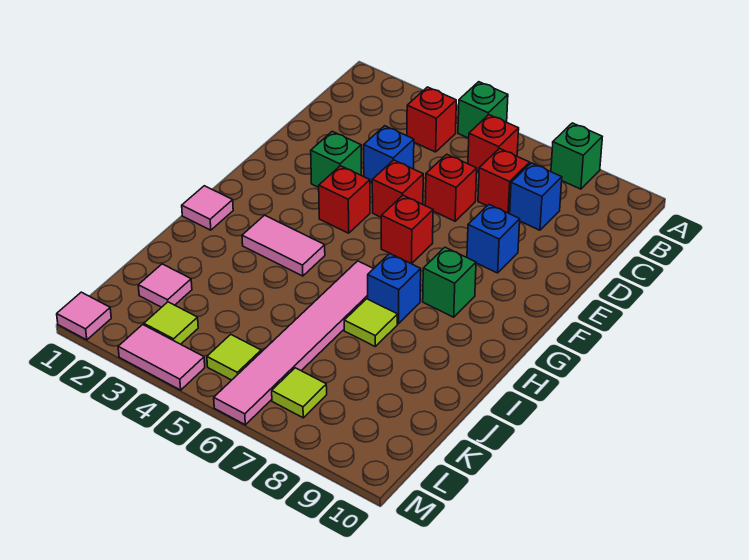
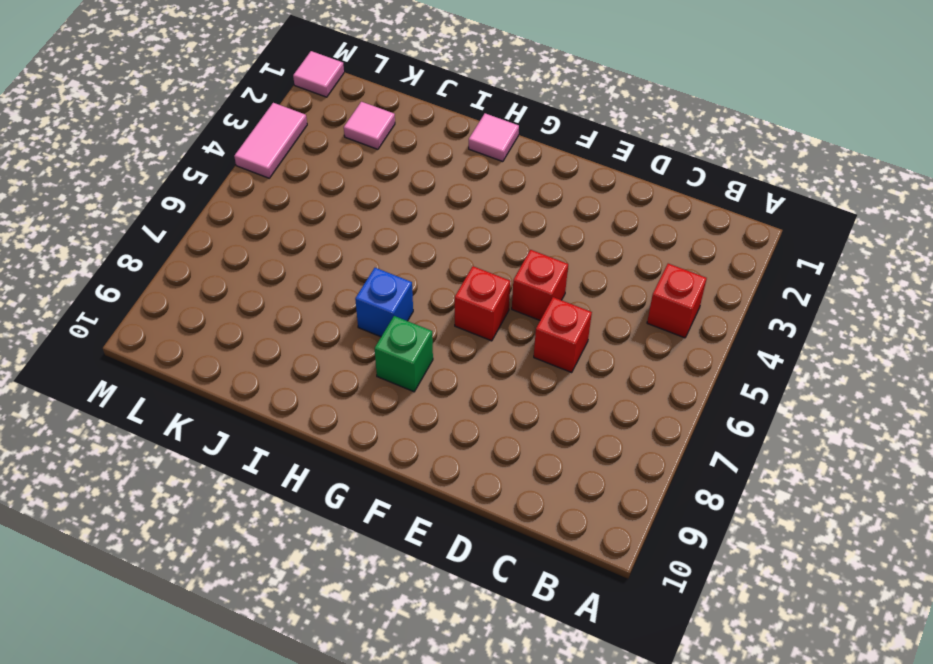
none -> green 1x1 brick [458,82,508,138]
none -> green 1x1 brick [551,123,602,189]
none -> red 1x1 brick [468,115,519,172]

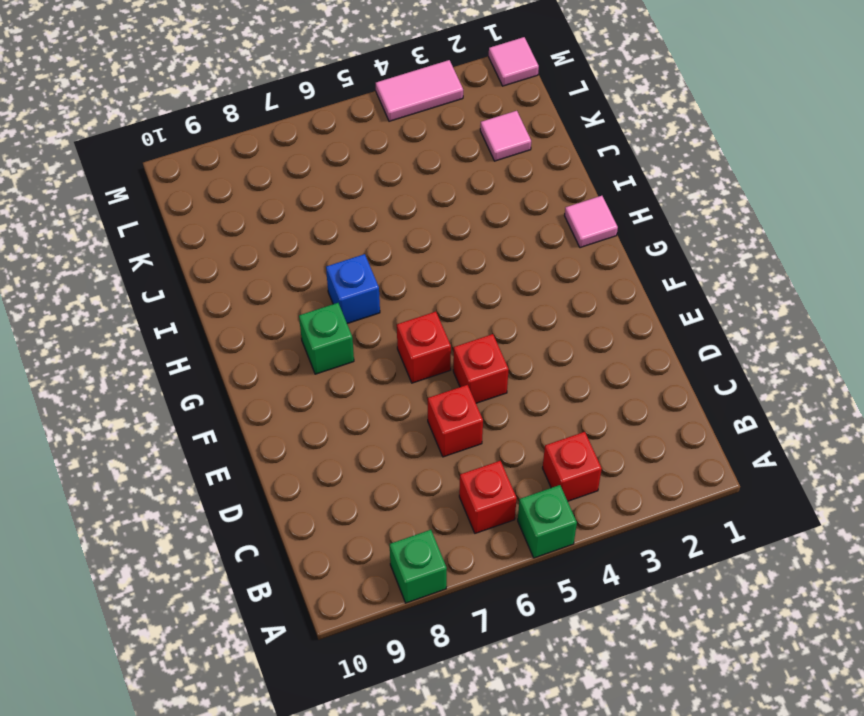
none -> red 1x1 brick [478,149,530,214]
none -> blue 1x1 brick [510,163,562,230]
none -> blue 1x1 brick [364,126,414,182]

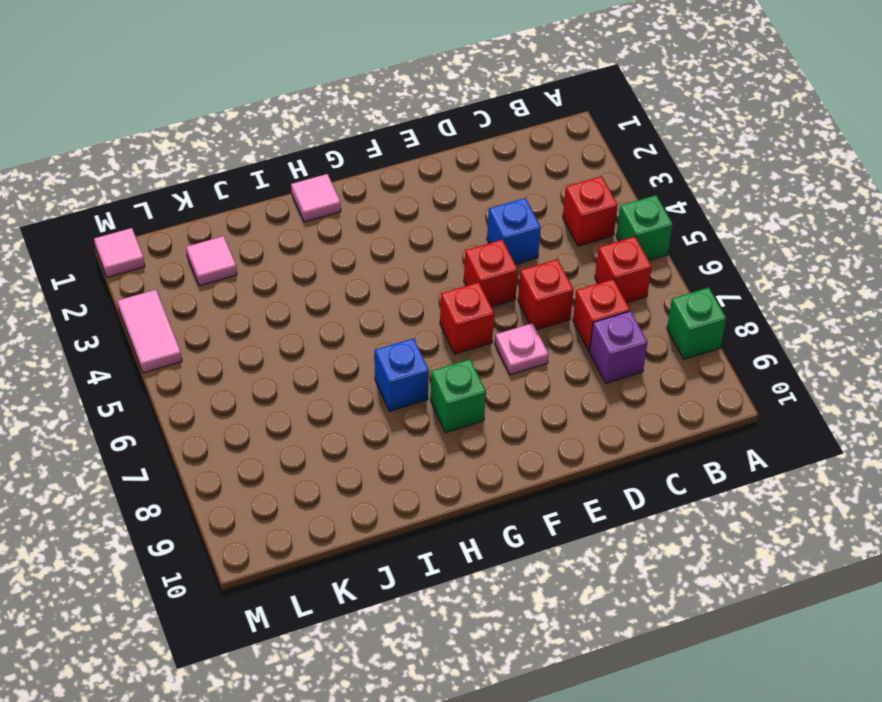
purple 1x1 brick [590,311,648,383] -> blue 1x1 brick [510,163,562,230]
pink 1x1 plate [495,323,548,375] -> none
none -> green 1x1 brick [311,131,361,187]
none -> blue 1x1 brick [467,205,520,273]
none -> red 1x1 brick [319,166,370,233]

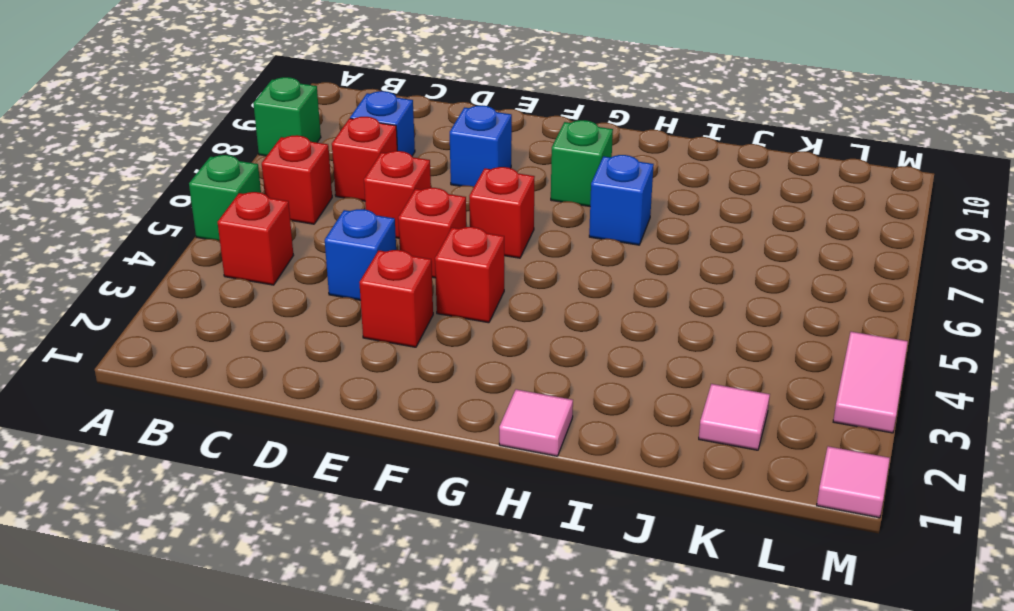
red 1x1 brick [359,250,433,347] -> green 1x1 brick [311,131,361,187]
none -> pink 1x2 tile [242,215,325,276]
none -> pink 1x6 tile [214,261,373,425]
none -> lime 1x1 tile [344,299,397,346]

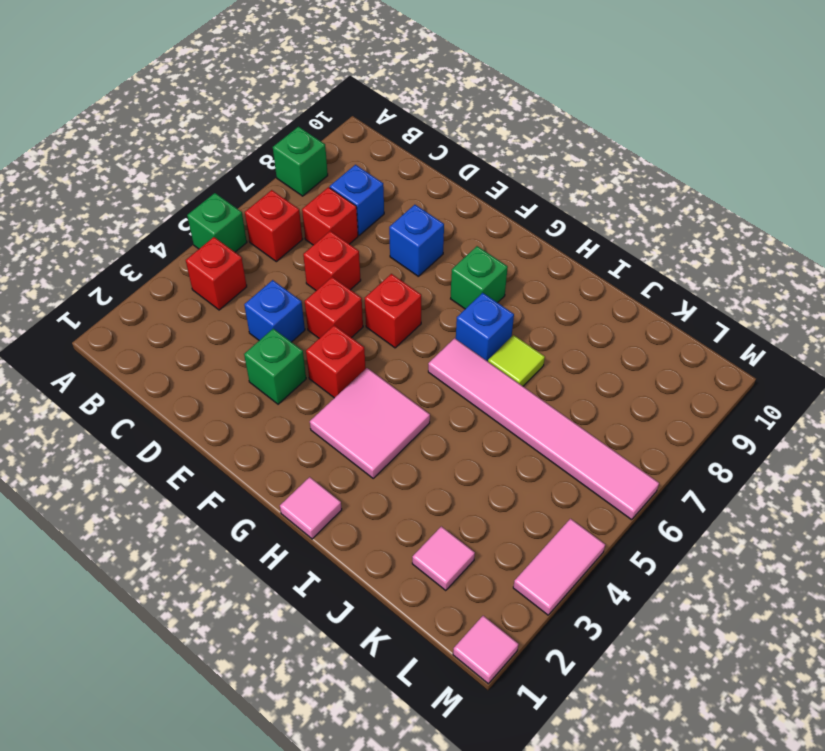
pink 2x2 tile [310,368,430,478] -> pink 1x2 tile [242,215,325,276]
none -> lime 1x1 tile [144,302,198,344]
none -> lime 1x1 tile [207,334,261,380]
none -> lime 1x1 tile [272,368,327,418]

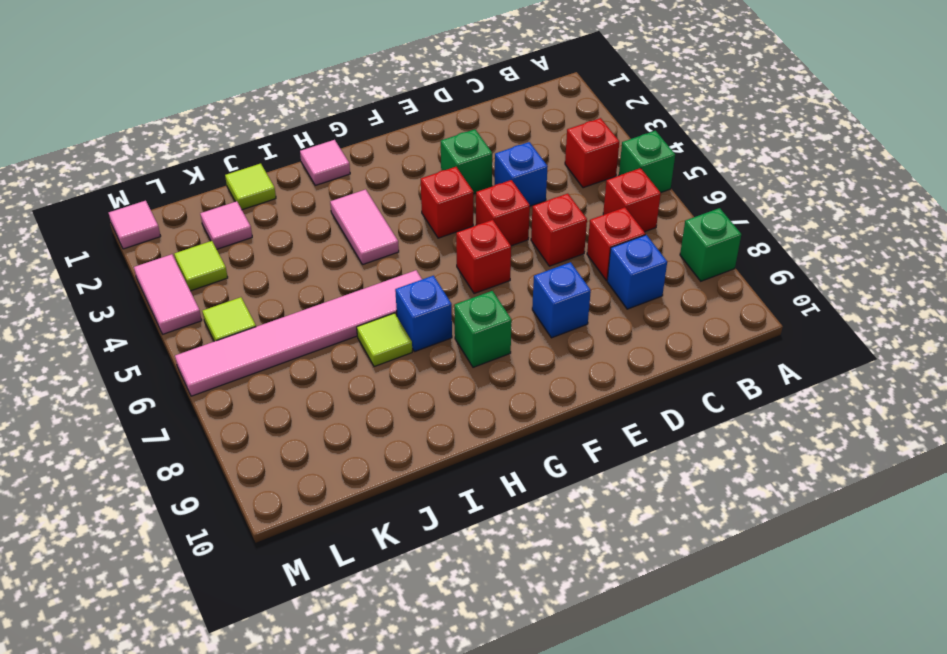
lime 1x1 tile [225,164,276,210] -> lime 1x1 tile moved to [272,368,327,418]

